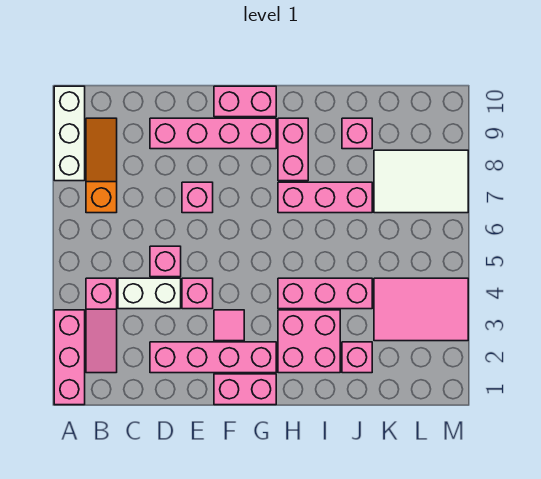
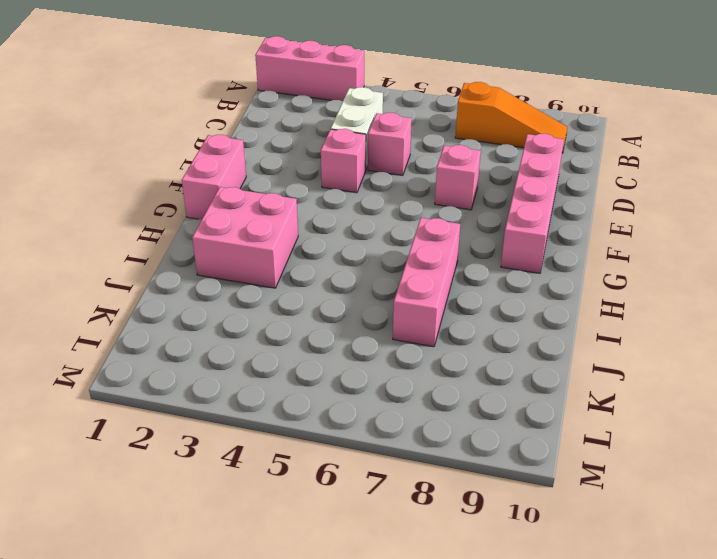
none -> white 1x3 brick [54,86,85,181]
none -> pink 1x3 slope [86,278,117,373]
none -> pink 1x4 brick [150,342,276,373]

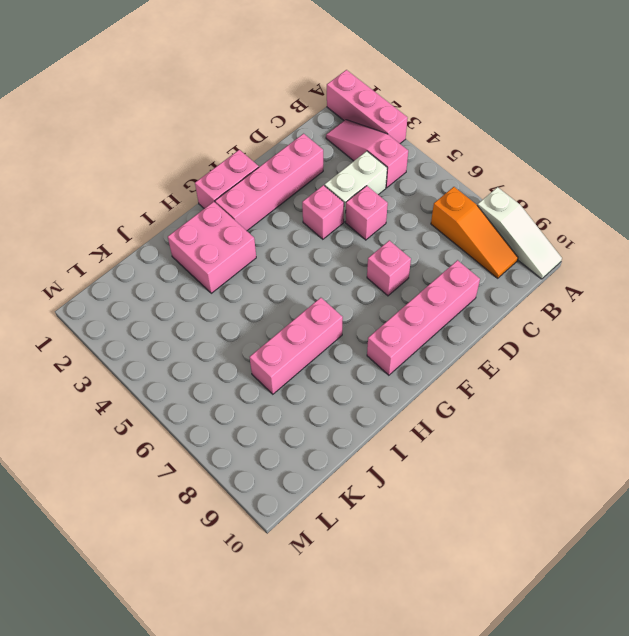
white 1x3 slope [477,187,562,279] -> white 1x3 brick [54,86,85,181]
none -> pink 1x1 tile [214,310,244,341]
none -> pink 1x2 brick [214,86,276,117]
none -> pink 1x3 brick [278,278,372,309]

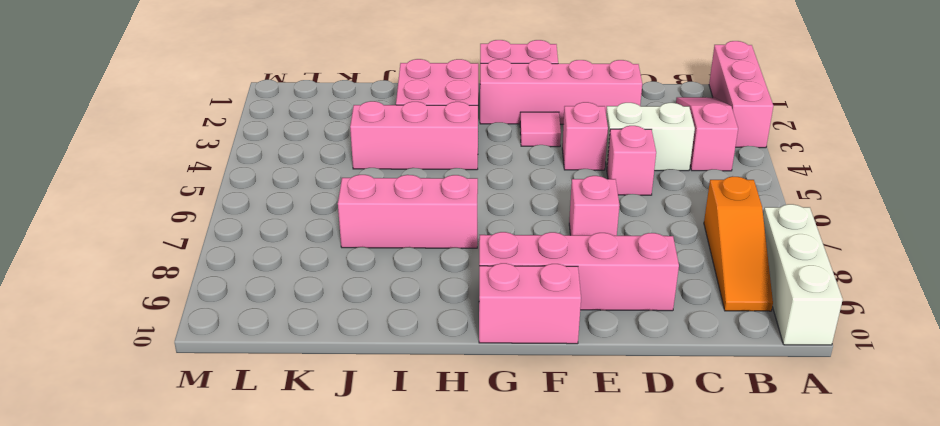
none -> pink 1x2 brick [278,118,308,181]
none -> pink 1x1 brick [342,342,372,373]
none -> pink 1x1 brick [342,118,372,149]

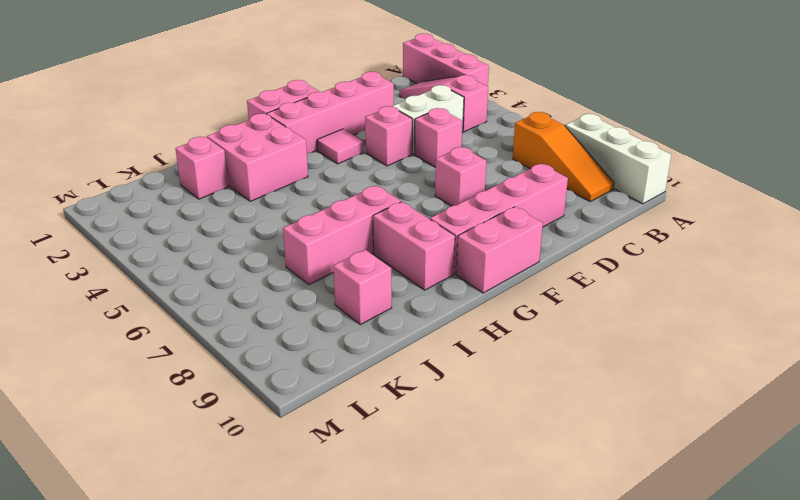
none -> pink 1x3 brick [278,278,372,309]
none -> pink 2x3 tile [374,278,468,341]
none -> white 2x3 tile [374,150,468,213]

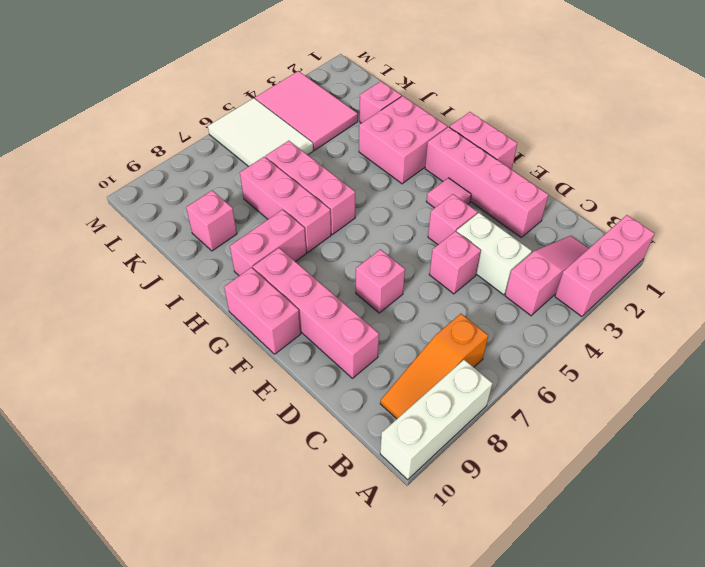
pink 1x3 brick [265,141,355,234] -> pink 1x3 brick moved to [278,278,372,309]
white 2x3 tile [208,98,313,166] -> white 2x3 tile moved to [374,150,468,213]

